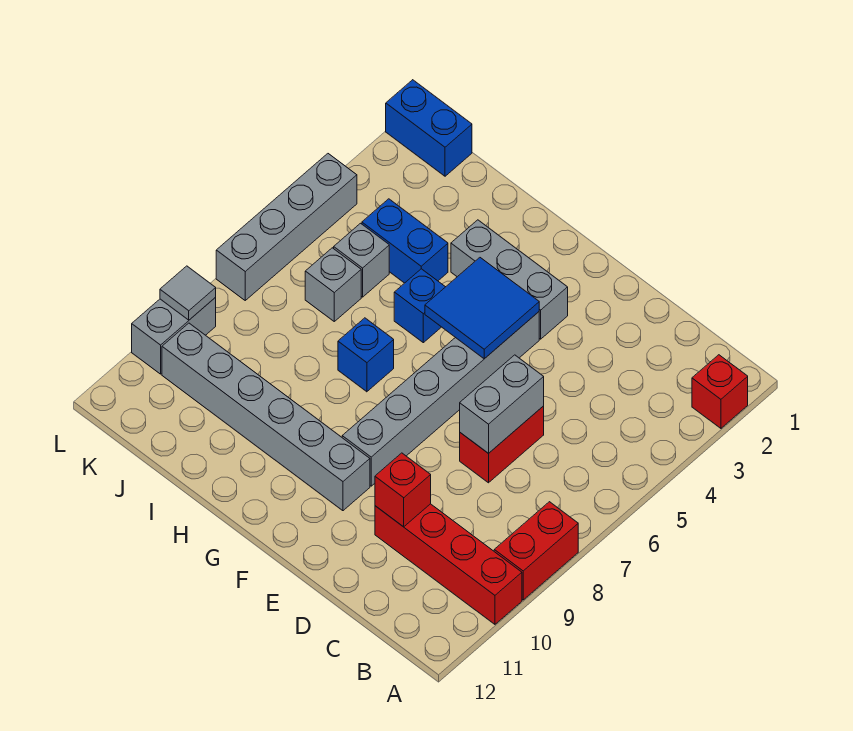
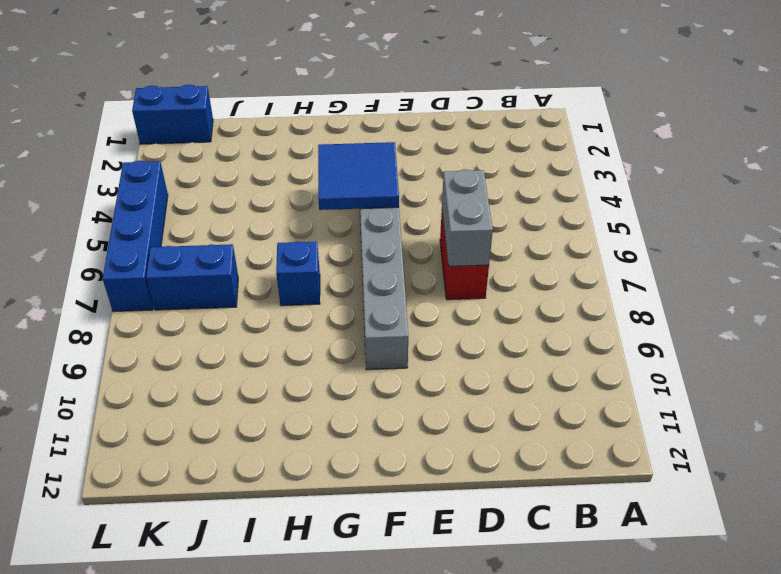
blue 1x2 brick [146,244,238,310] -> blue 1x2 brick moved to [362,199,448,283]
blue 1x4 brick [103,160,168,312] -> grey 1x4 brick [216,154,357,300]
none -> red 1x1 brick [692,355,748,428]
none -> red 1x2 brick [494,502,578,600]
none -> red 1x4 brick [375,504,522,624]

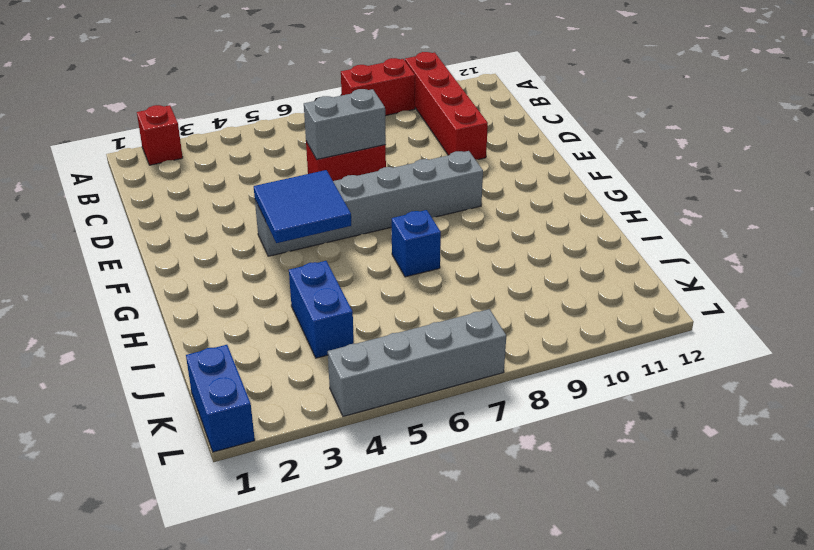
none -> grey 1x3 brick [451,220,568,339]
none -> grey 1x6 brick [162,323,370,511]
none -> blue 1x1 brick [394,269,445,343]

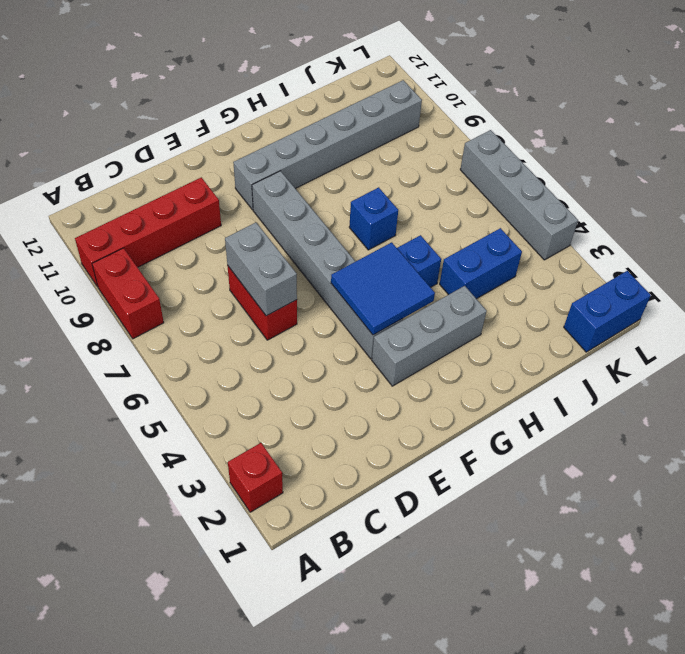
none -> grey 1x1 brick [334,223,389,297]
none -> grey 1x1 brick [305,248,361,321]
none -> grey 1x2 brick [132,298,216,374]

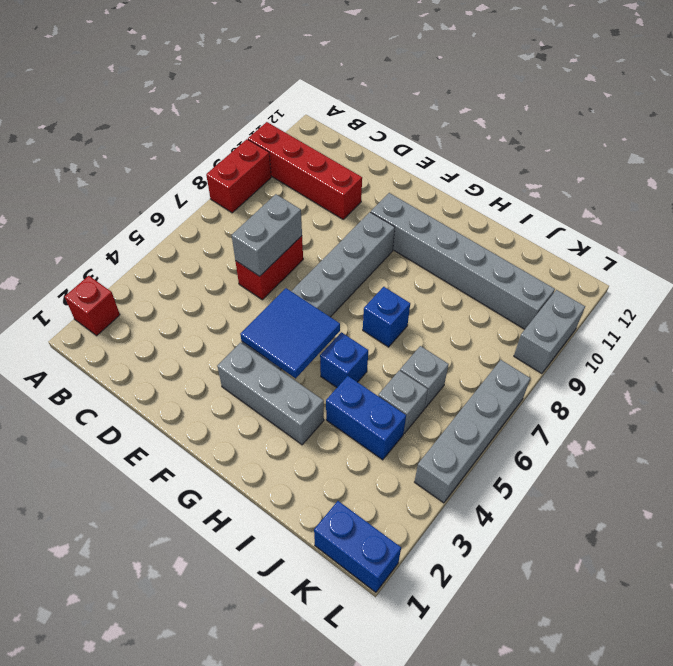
none -> red 1x1 brick [375,453,431,527]
none -> grey 1x1 tile [160,266,216,320]

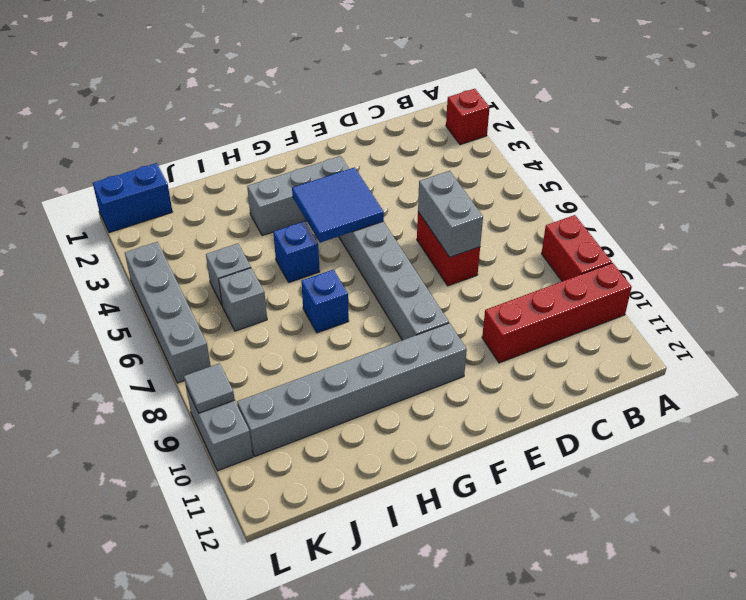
none -> blue 1x2 brick [362,199,448,283]
none -> red 1x1 brick [375,453,431,527]

